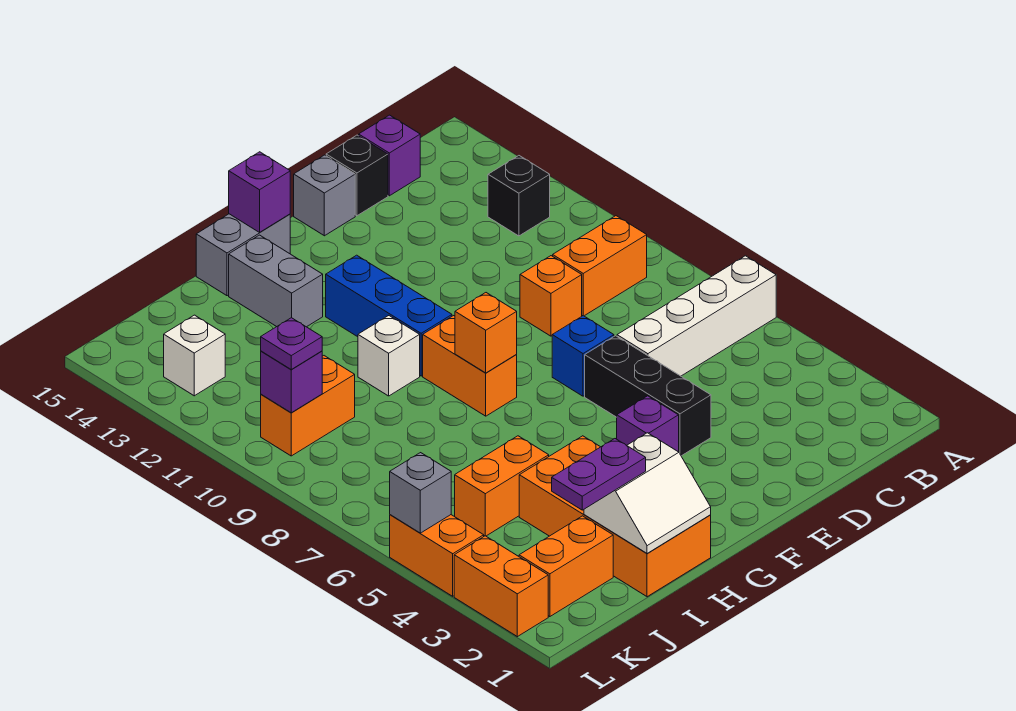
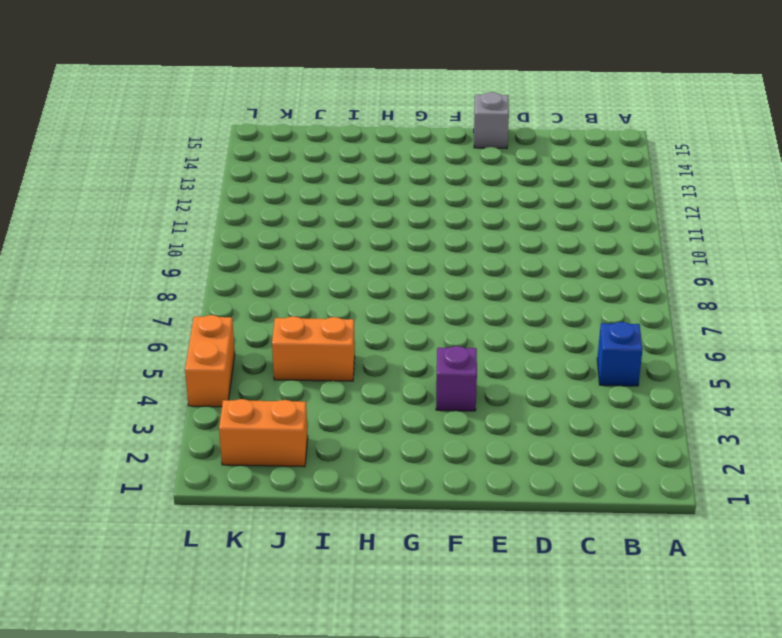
blue 1x1 brick [597,322,643,386] -> blue 1x1 brick moved to [552,316,614,396]
none -> white 1x4 brick [617,256,776,376]
none -> orange 1x2 brick [553,216,647,316]
none -> black 1x1 brick [488,156,550,236]

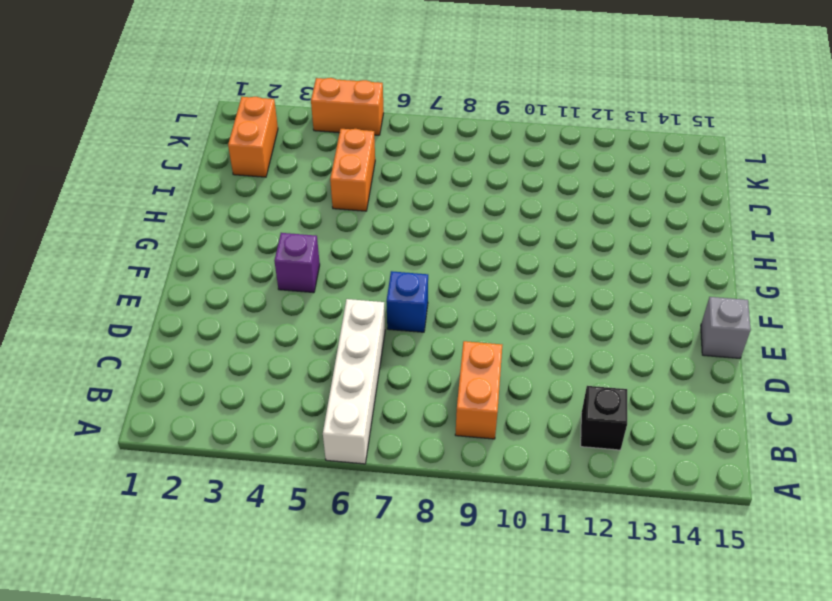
none -> purple 1x1 brick [359,115,420,196]
none -> orange 1x1 brick [520,256,582,336]
none -> black 1x1 brick [326,135,388,216]

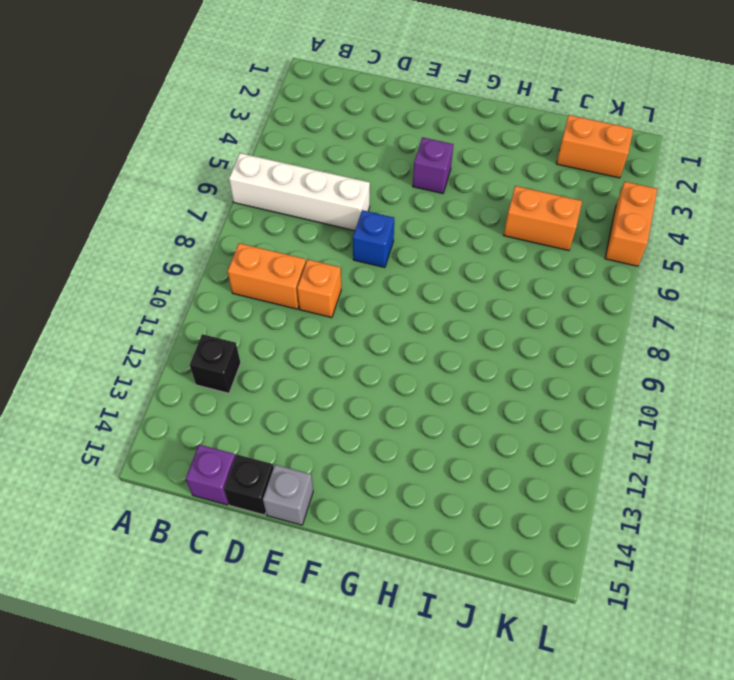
none -> black 1x3 brick [585,336,711,456]
none -> orange 1x2 brick [423,316,517,416]
none -> blue 1x3 brick [326,255,452,376]

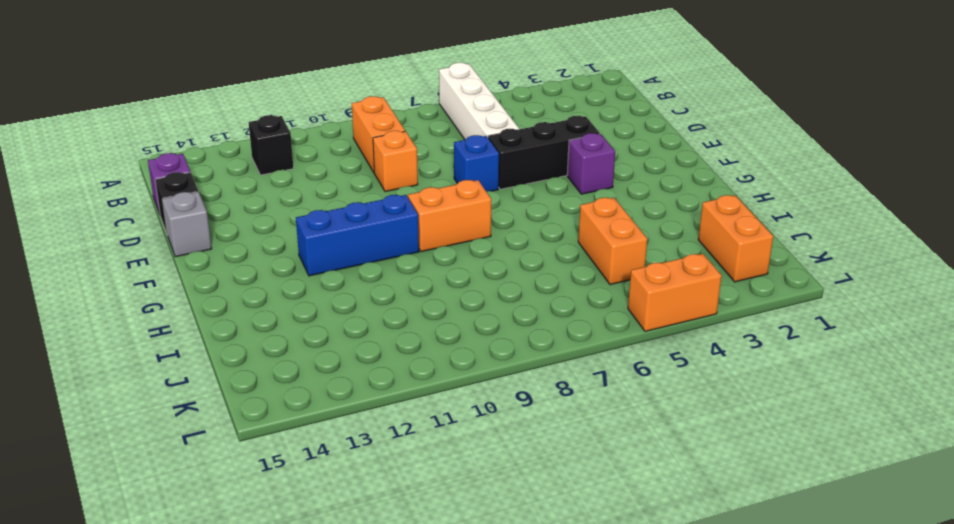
none -> grey 1x2 brick [196,214,290,296]
none -> orange 2x4 brick [519,436,711,597]
none -> white 1x1 brick [358,316,420,396]

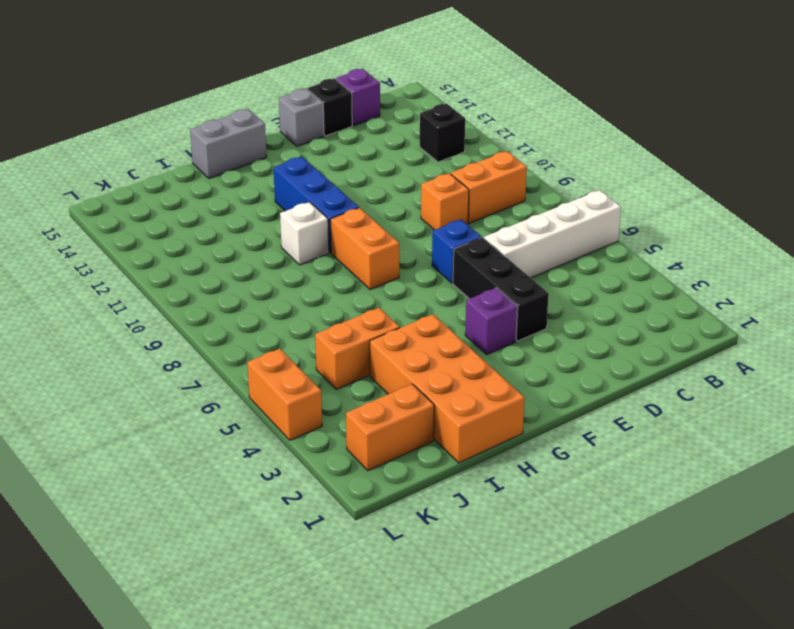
none -> grey 1x2 brick [229,235,323,327]
none -> orange 1x2 brick [261,356,355,456]
none -> white 1x1 brick [164,315,225,396]

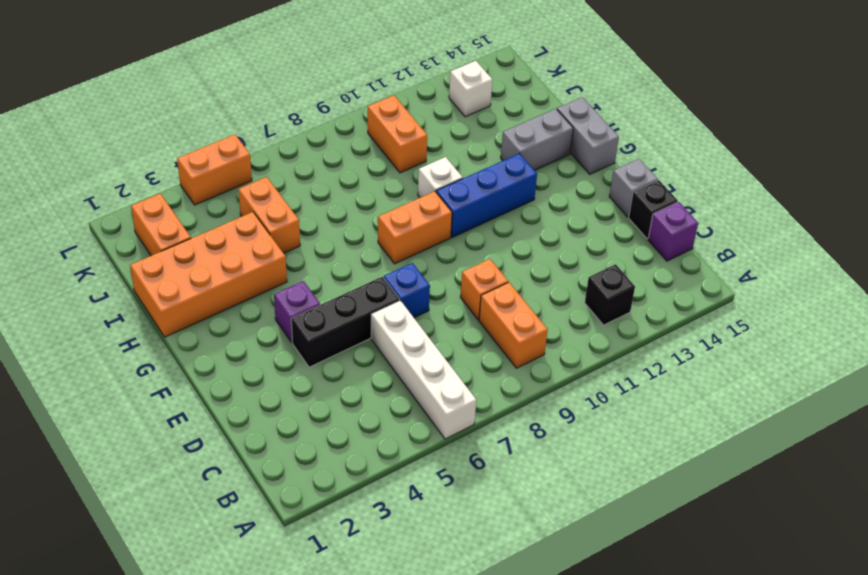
none -> orange 1x2 brick [454,536,548,637]
none -> orange 1x1 brick [455,293,517,373]
none -> purple 1x1 brick [229,152,290,232]

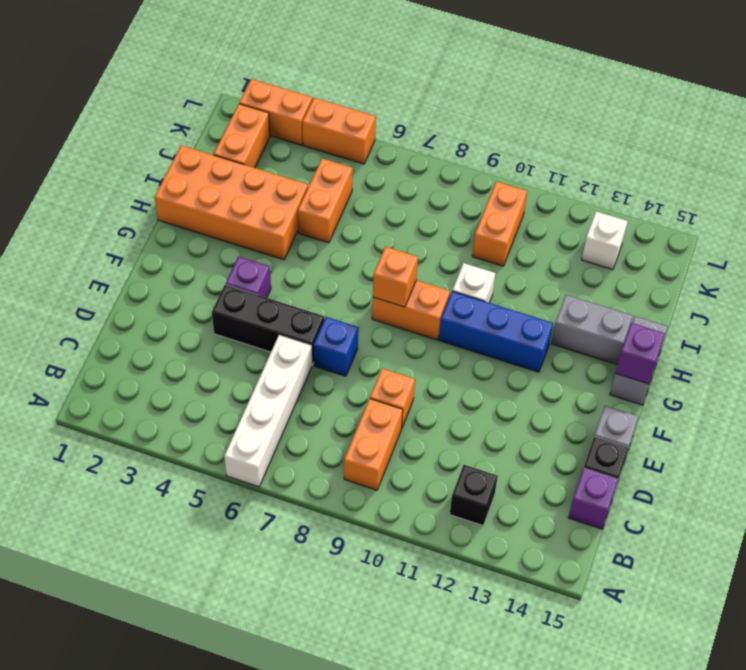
none -> white 2x2 slope [584,433,711,553]
none -> purple 1x1 brick [261,351,322,413]
none -> grey 1x1 brick [390,453,451,533]

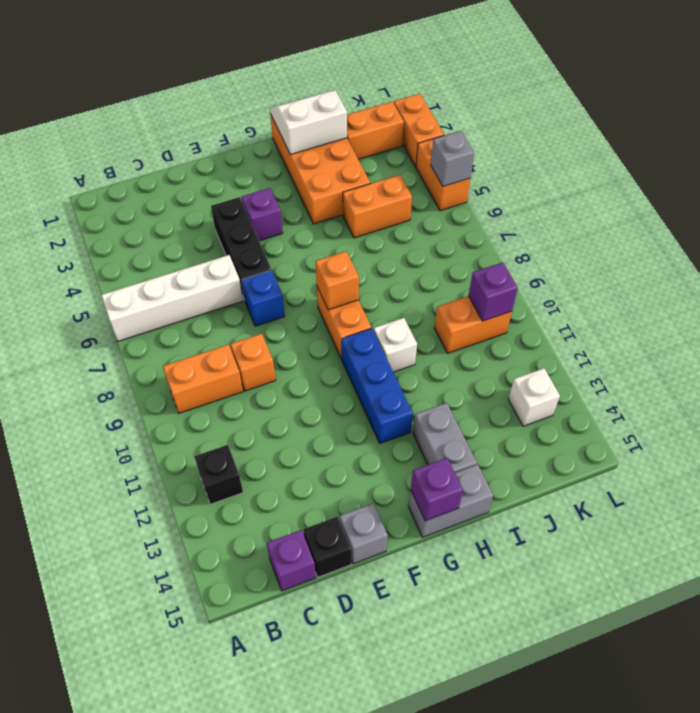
none -> purple 1x2 plate [552,439,646,510]
none -> purple 1x1 plate [261,318,322,369]

